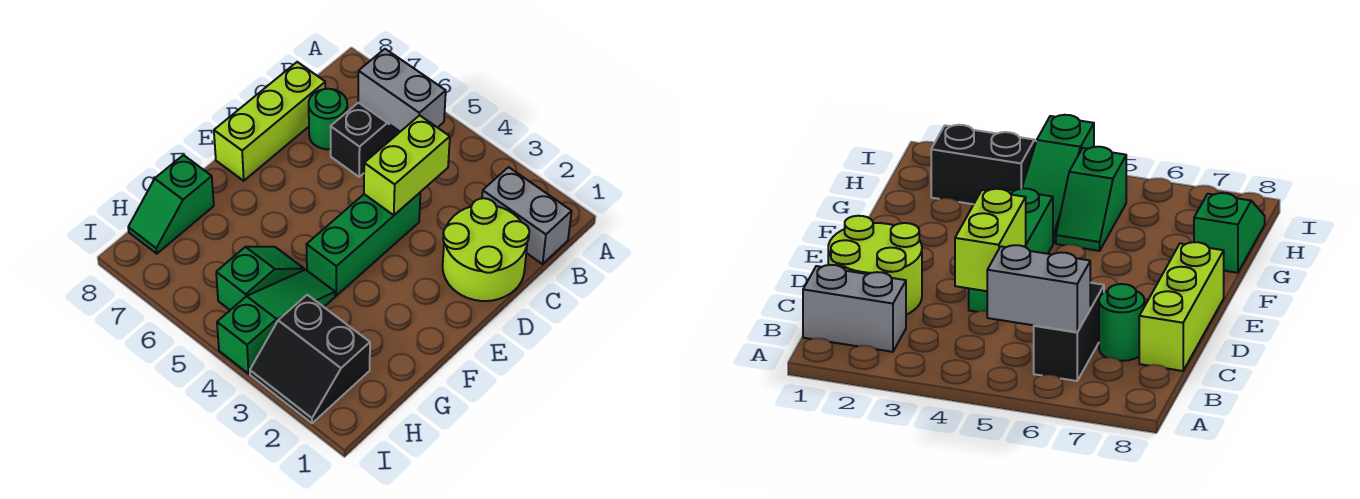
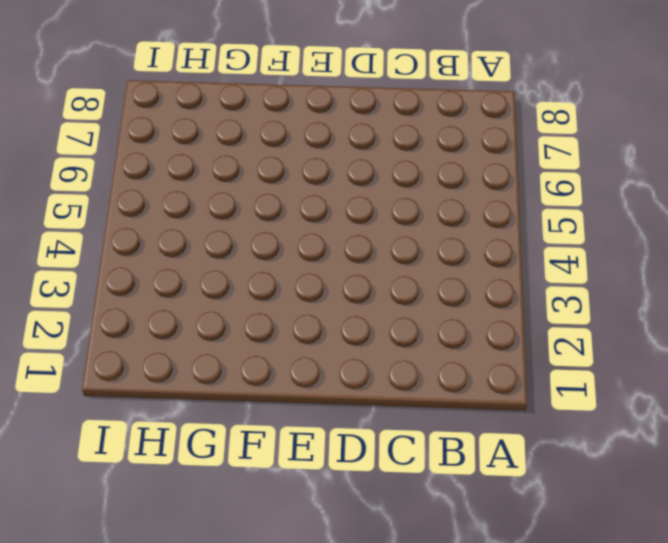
none -> grey 1x2 brick [482,167,572,264]
none -> black 1x2 brick [330,103,400,177]
none -> lime 2x2 round brick [443,198,529,301]

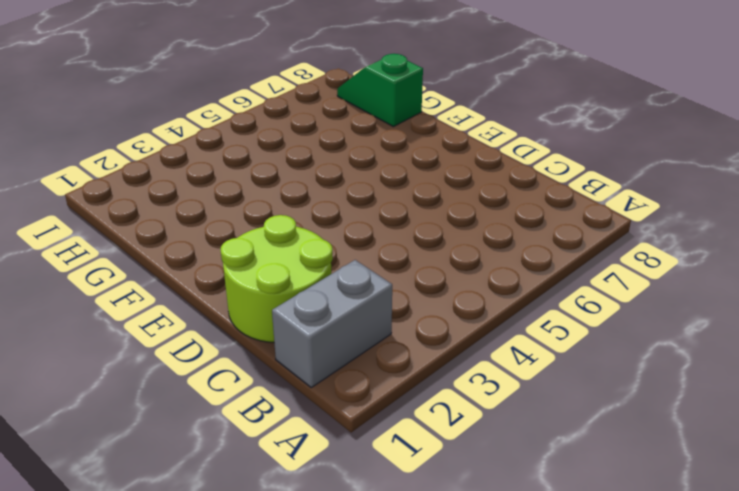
none -> black 1x2 brick [330,103,400,177]
none -> green 1x1 round brick [309,89,347,149]
none -> lime 1x3 brick [214,62,325,181]

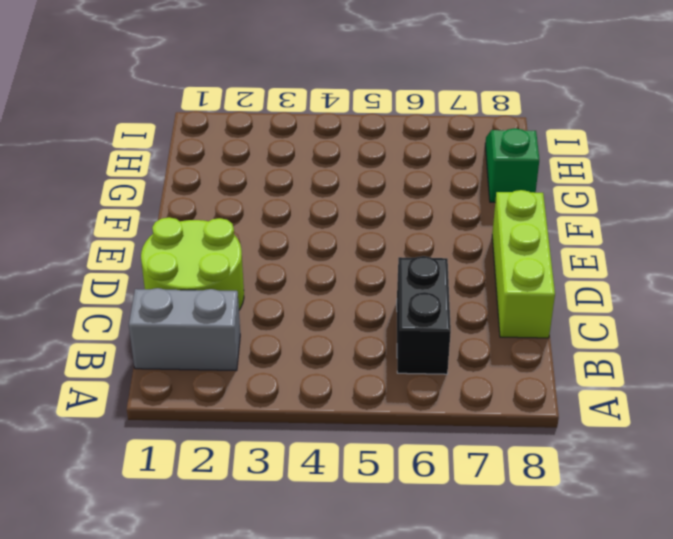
none -> green 1x1 round brick [309,89,347,149]
none -> green 1x3 brick [306,193,420,296]
none -> green 1x3 slope [217,270,335,374]

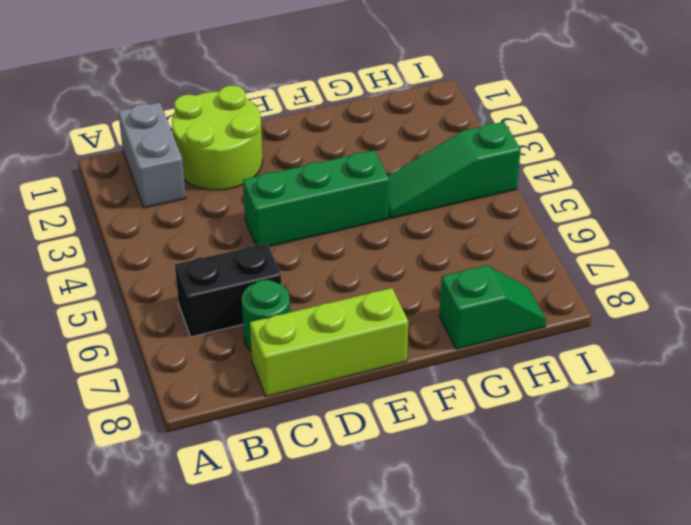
none -> green 1x2 slope [216,247,304,310]
none -> black 2x2 slope [250,295,370,423]
none -> grey 1x2 brick [358,49,446,132]

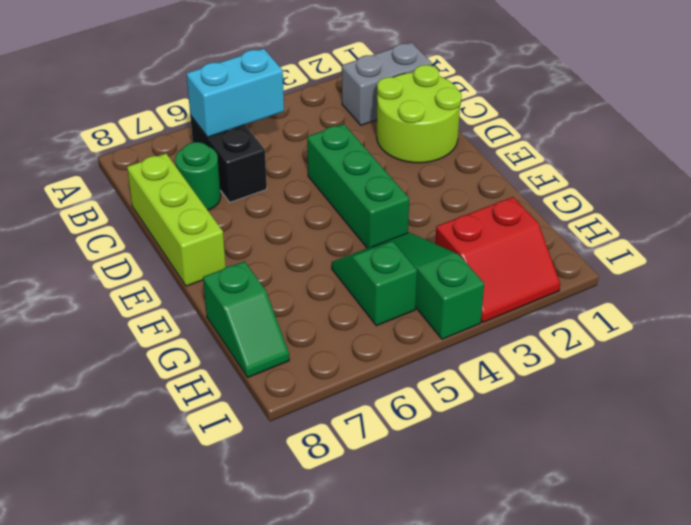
cyan 1x2 brick [186,49,284,137] -> grey 1x2 brick [358,49,446,132]
red 2x2 slope [435,197,560,322] -> black 2x2 slope [250,295,370,423]
none -> lime 1x2 brick [364,115,450,215]

